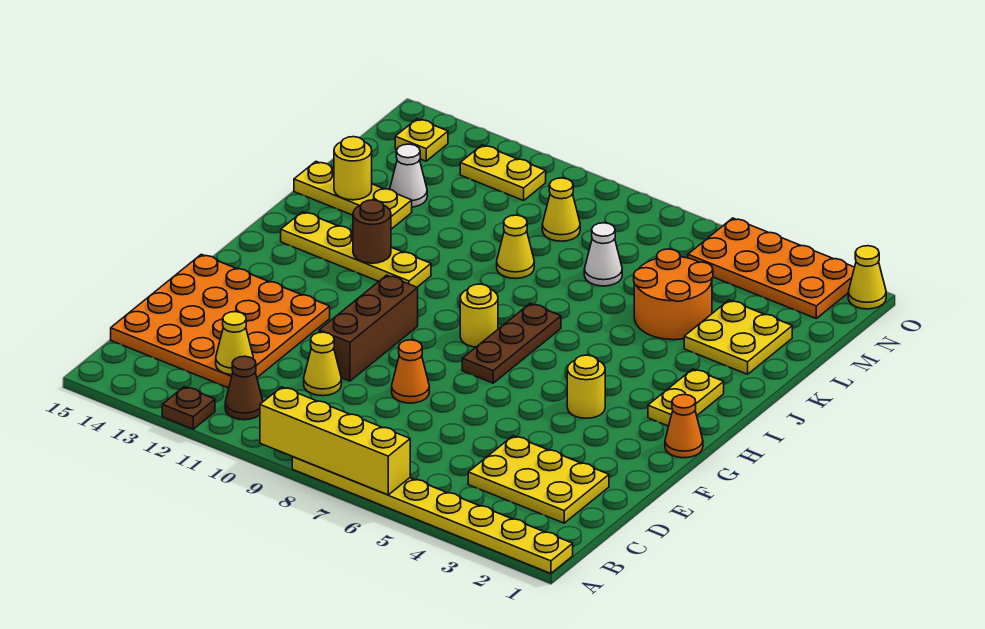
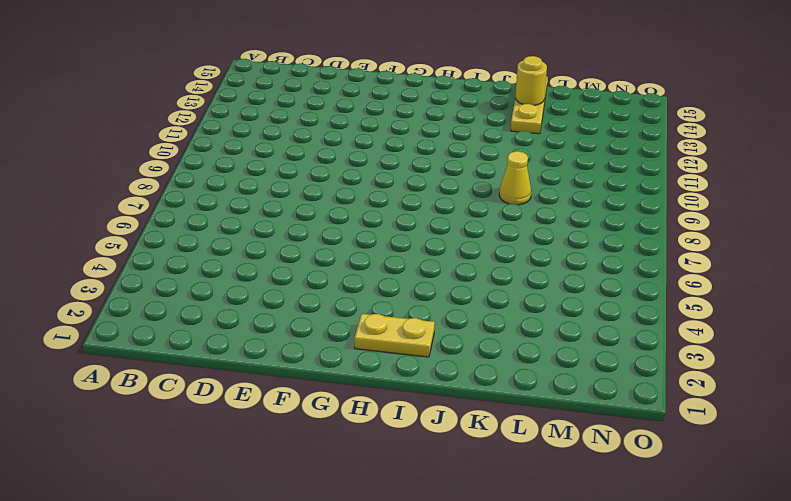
none -> yellow 1x8 plate [292,457,573,573]
none -> brown 1x1 plate [162,387,215,429]
none -> brown 1x1 cone [225,356,263,420]

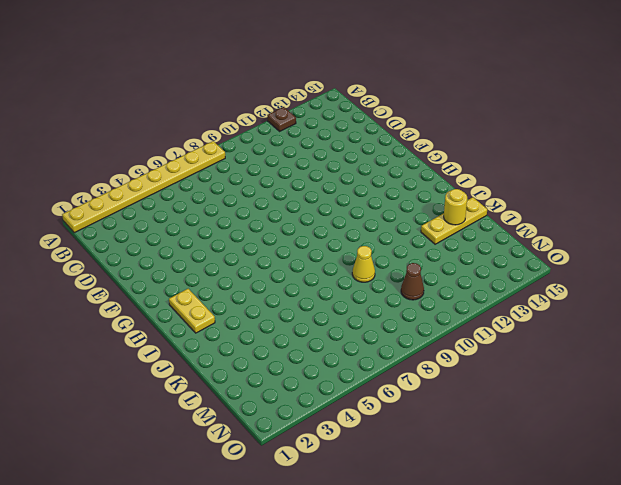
brown 1x1 cone [401,263,424,300] -> brown 1x1 cone moved to [225,356,263,420]
none -> yellow 2x3 plate [468,436,609,523]
none -> orange 4x4 plate [111,254,330,388]
none -> yellow 1x1 cone [304,332,341,396]

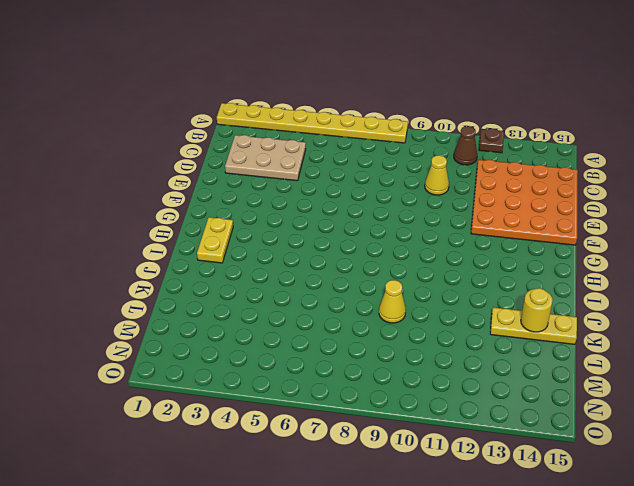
tan 2x3 plate [225,135,306,181] -> yellow 2x3 plate [468,436,609,523]
none -> orange 1x1 cone [392,340,429,403]
none -> brown 1x3 brick [319,275,418,381]
none -> orange 1x1 cone [665,395,703,458]

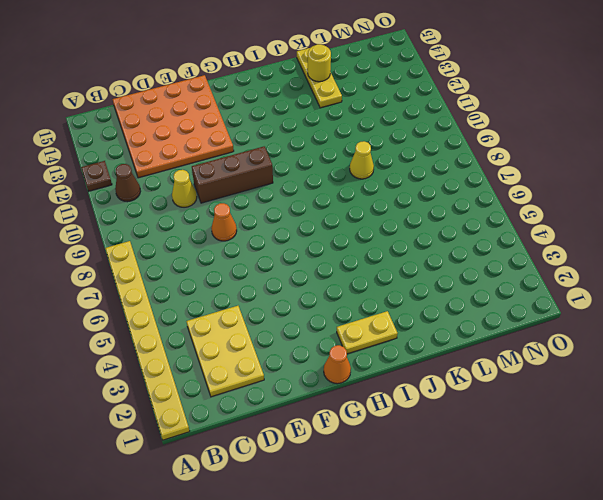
none -> yellow 1x1 round brick [567,355,605,418]
none -> brown 1x3 plate [462,304,561,383]
none -> yellow 1x1 round brick [460,284,498,347]

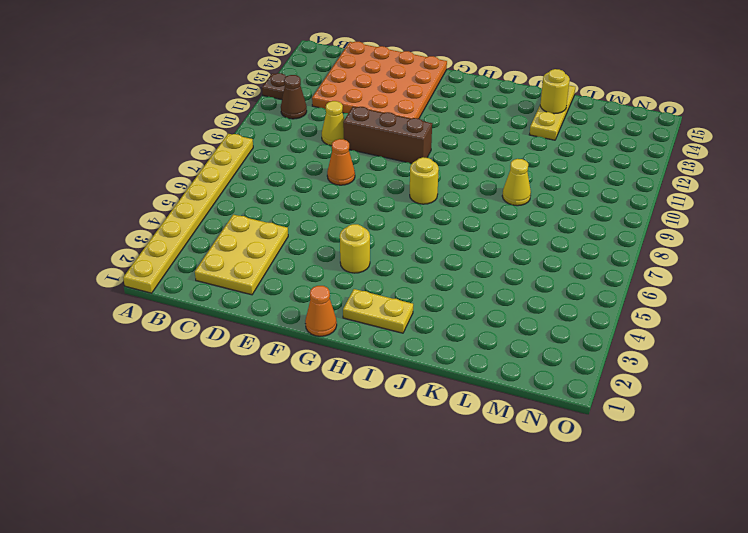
none -> brown 1x3 plate [462,304,561,383]
none -> yellow 1x4 plate [281,212,431,287]
none -> yellow 2x2 plate [684,300,792,374]

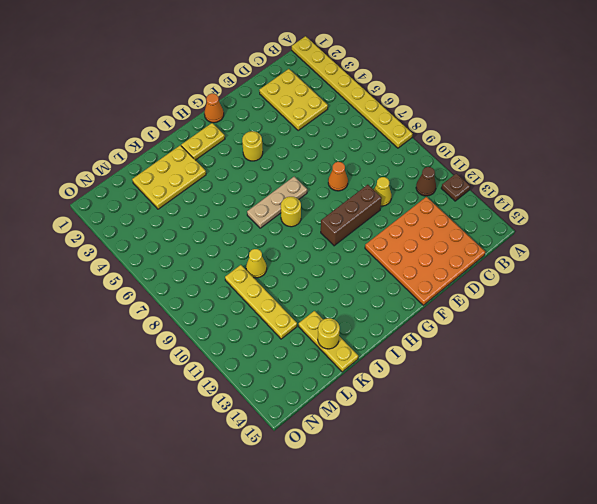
tan 1x3 plate [247,177,307,228] -> brown 1x3 plate [462,304,561,383]
yellow 2x3 plate [132,145,206,209] -> yellow 2x2 plate [684,300,792,374]
yellow 1x4 plate [225,265,297,339] -> yellow 1x4 plate moved to [281,212,431,287]
none -> orange 2x2 round brick [634,249,713,340]
none -> white 1x1 cone [584,223,622,286]
none -> white 1x1 cone [390,144,427,207]

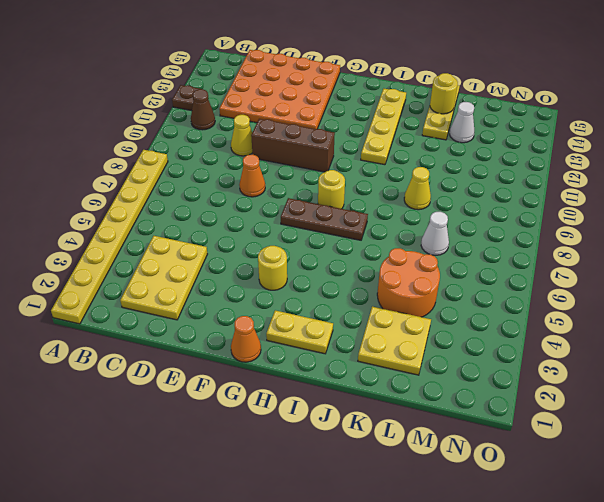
none -> yellow 1x1 cone [542,178,580,241]
none -> orange 2x4 plate [688,218,855,318]
none -> yellow 1x2 plate [460,145,546,201]

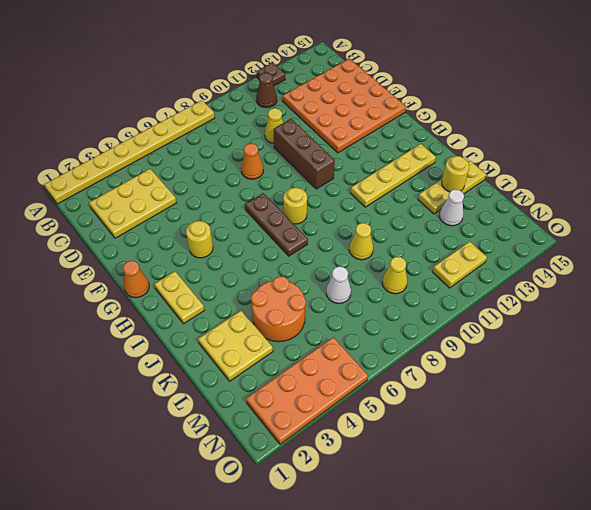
none -> yellow 1x1 plate [395,119,448,161]
none -> yellow 1x1 cone [848,246,886,309]
none -> yellow 1x4 brick [260,387,410,495]

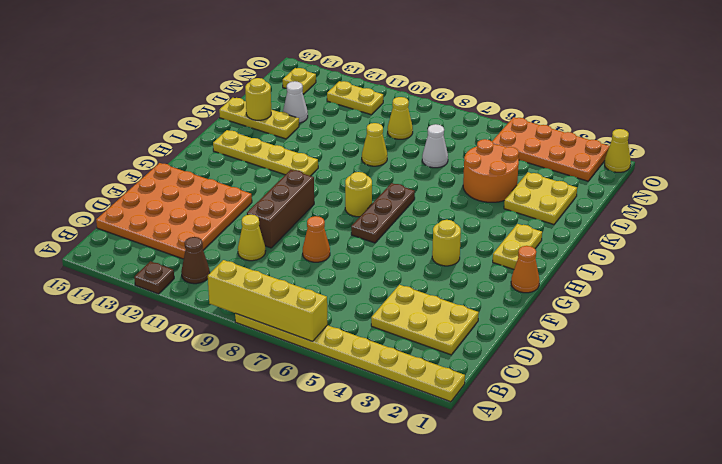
none -> yellow 1x1 cone [216,312,253,375]
none -> brown 1x1 round brick [353,200,391,263]

